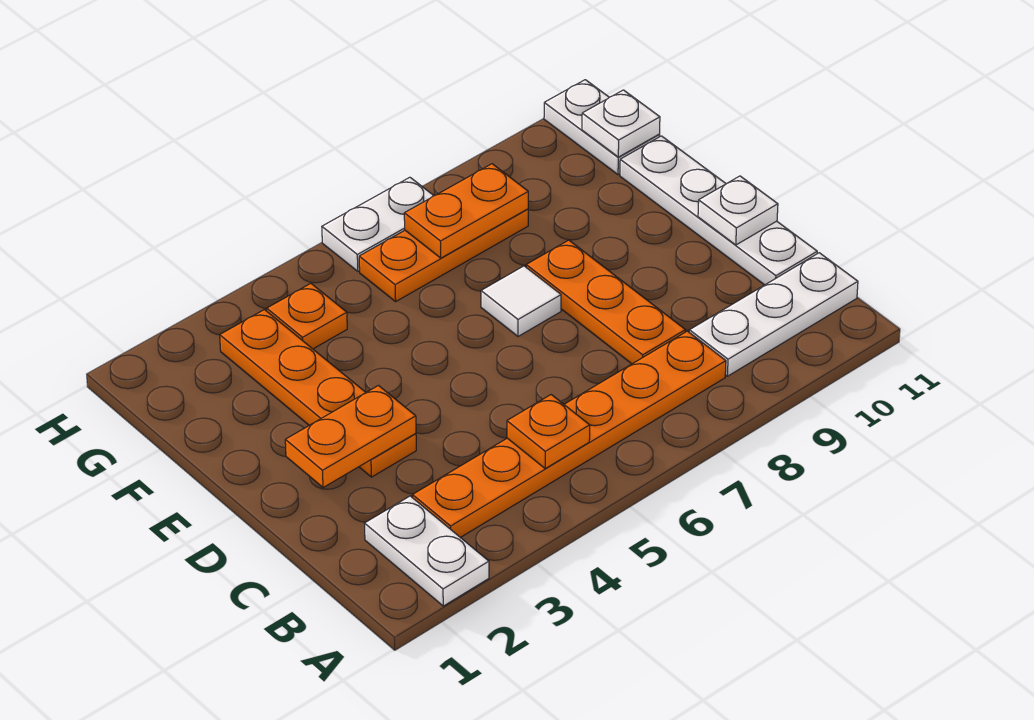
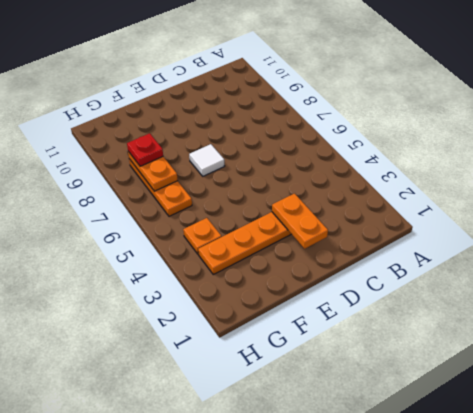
red 1x1 plate [127,133,163,166] -> none
none -> white 1x2 plate [364,496,489,606]
none -> orange 1x6 plate [413,331,726,538]
none -> white 1x3 plate [689,253,858,376]

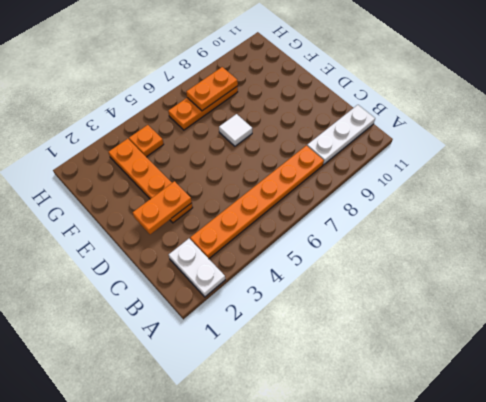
none -> orange 1x3 plate [526,240,685,364]
none -> white 1x4 plate [620,136,817,285]
none -> white 1x2 plate [544,80,659,175]

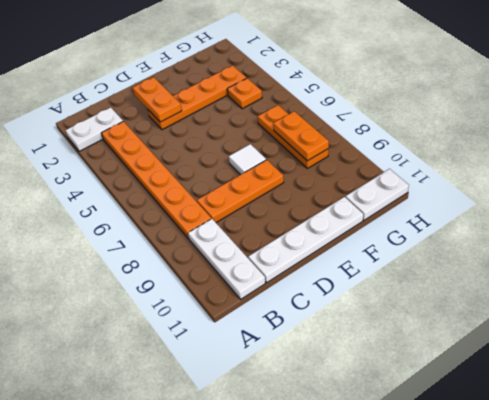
none -> white 1x2 plate [322,177,434,271]
none -> orange 1x1 plate [507,395,590,468]
none -> white 1x1 plate [698,176,778,245]

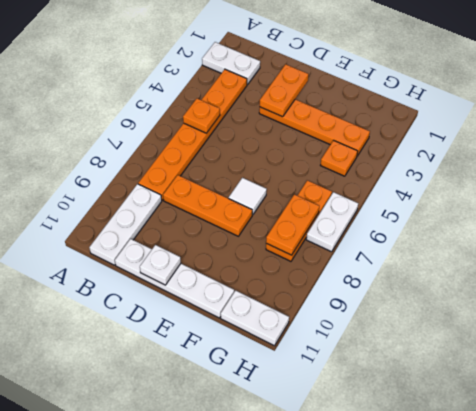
none -> white 1x1 plate [582,90,660,157]

